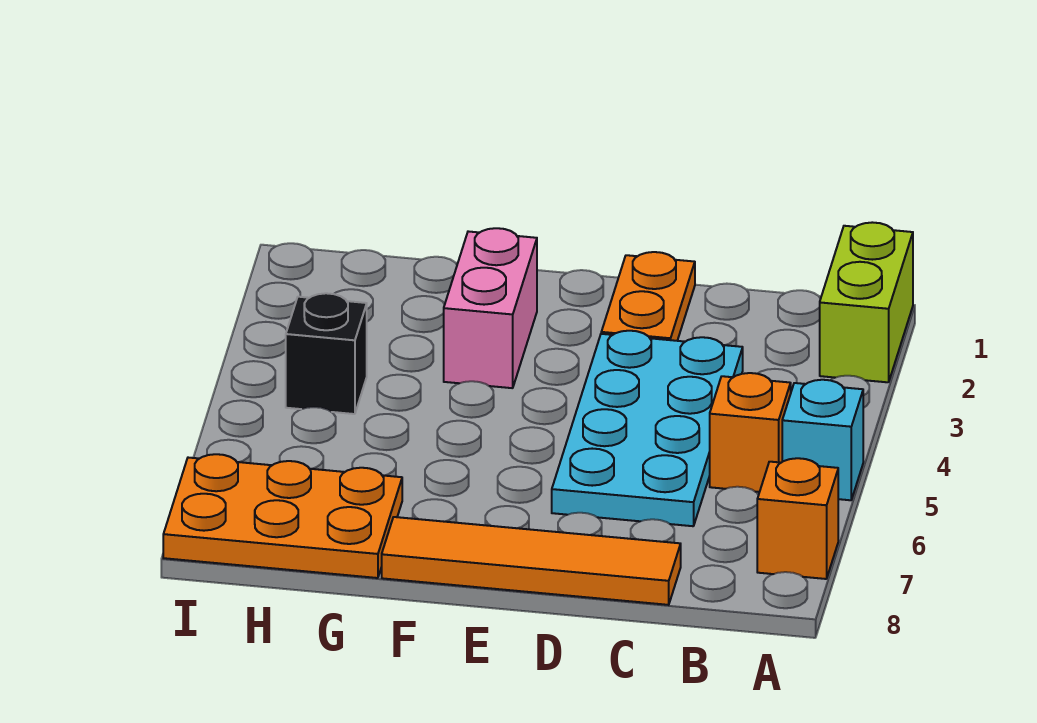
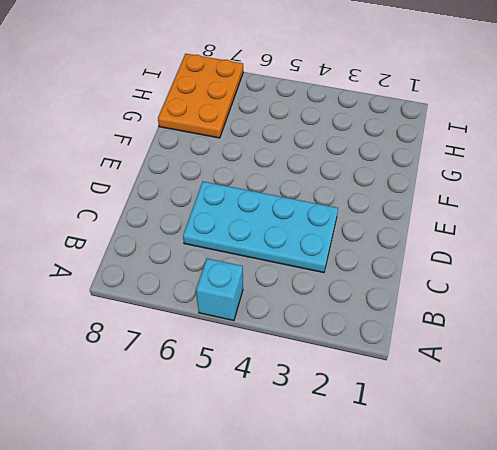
none -> lime 1x2 brick [820,222,913,382]
none -> orange 1x1 brick [757,458,838,579]

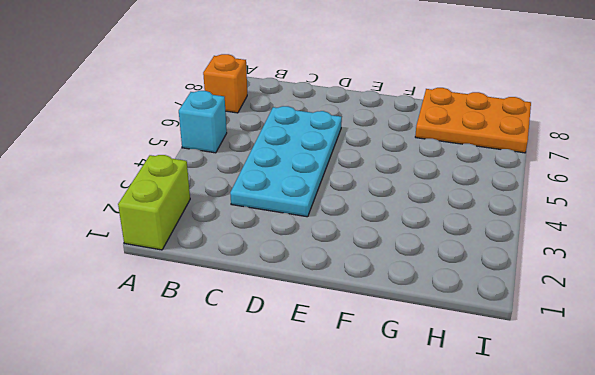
none -> orange 1x1 brick [710,373,791,492]
none -> orange 1x4 tile [382,517,681,605]

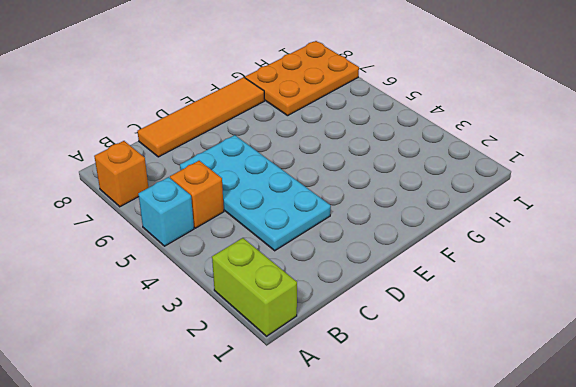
none -> orange 1x2 plate [601,252,695,341]
none -> pink 1x2 brick [444,228,537,388]

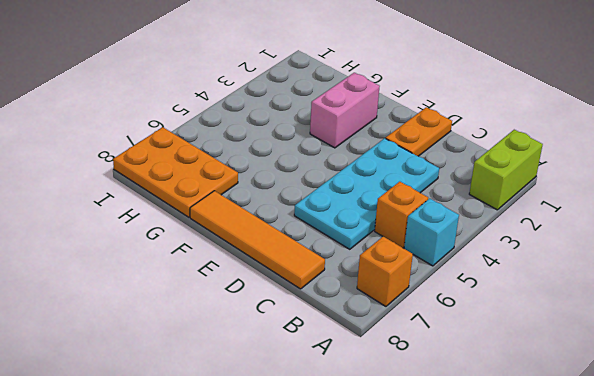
none -> black 1x1 brick [286,293,367,414]

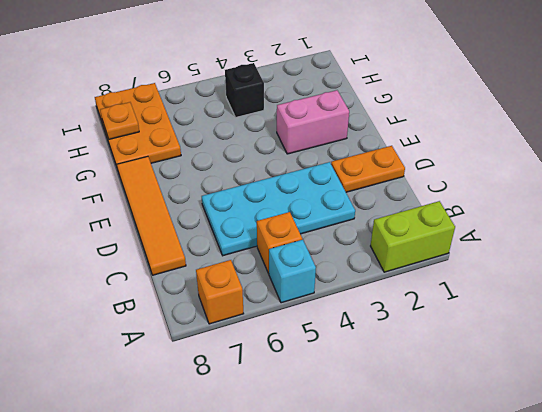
orange 1x1 plate [100,102,139,139] -> none

